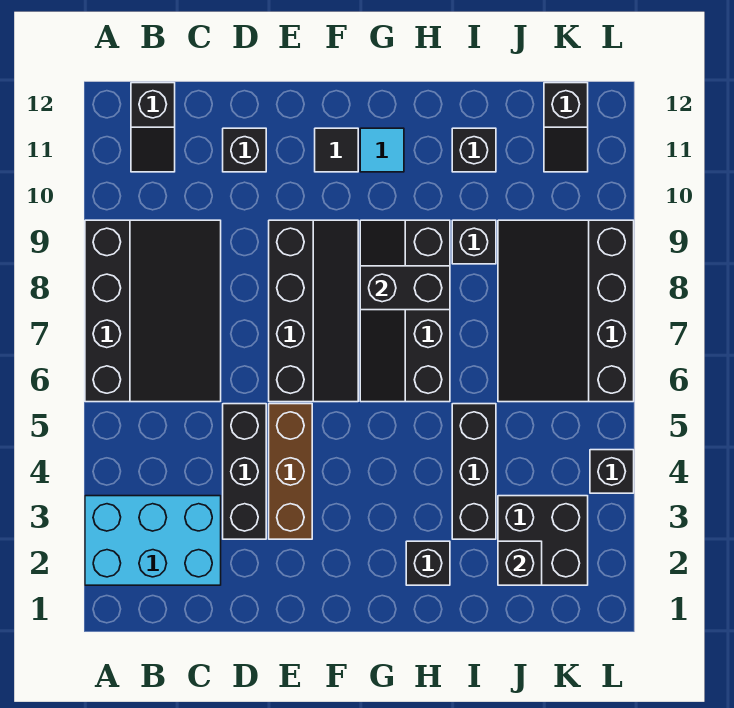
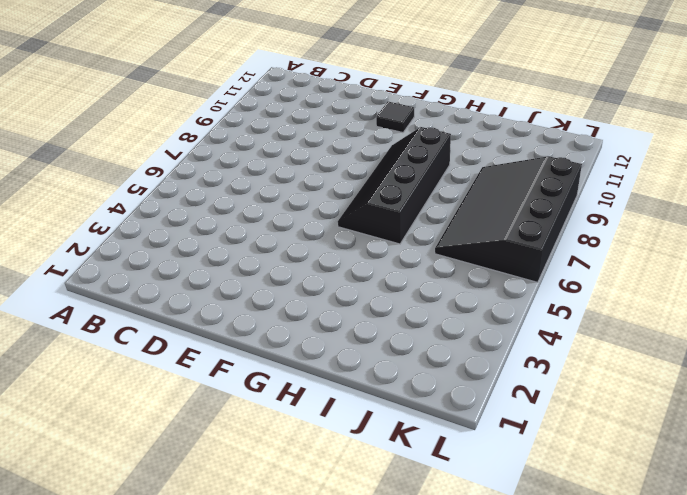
none -> cyan 2x3 brick [85,496,221,585]
none -> black 3x4 slope [85,220,221,402]
none -> black 1x2 slope [131,83,175,172]

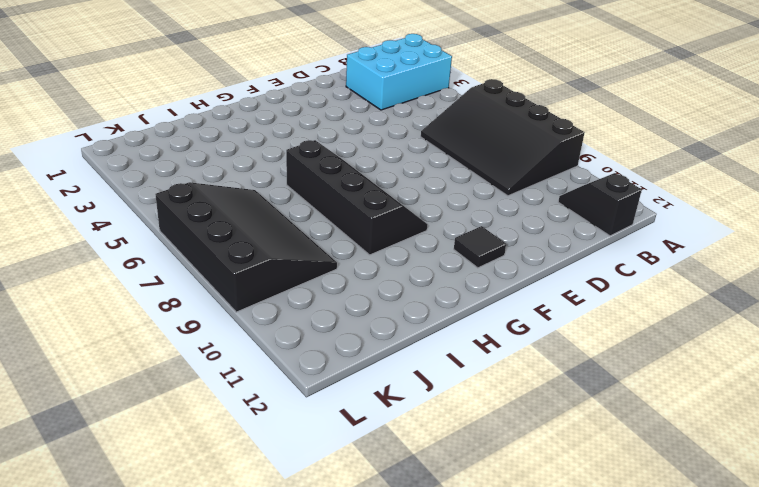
none -> black 1x3 brick [223,404,266,539]
none -> black 1x1 brick [223,128,266,172]
none -> brown 1x3 brick [269,404,312,539]

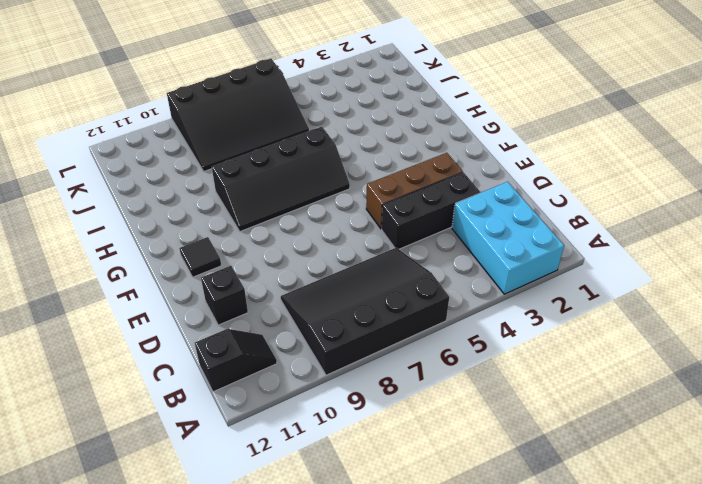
none -> black 2x4 slope [269,220,358,402]
none -> cyan 1x1 tile [360,128,404,172]
none -> black 1x1 brick [406,541,450,585]

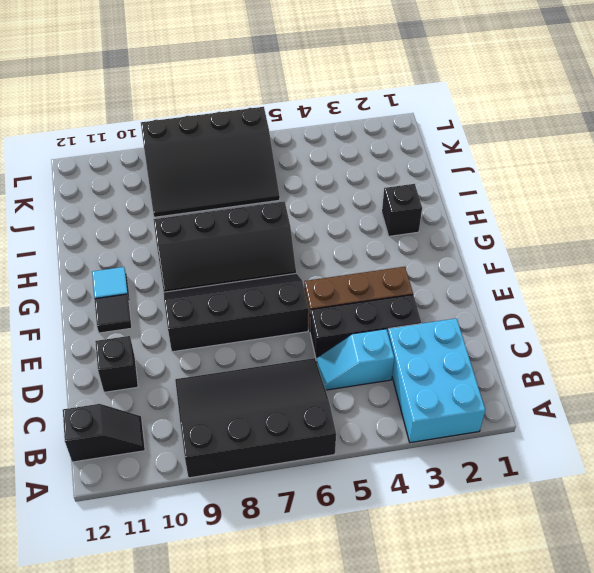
cyan 1x2 slope [317,329,394,390] -> none
none -> black 1x3 brick [452,404,496,539]
none -> black 1x1 brick [452,220,496,264]
none -> black 1x1 brick [452,128,496,172]

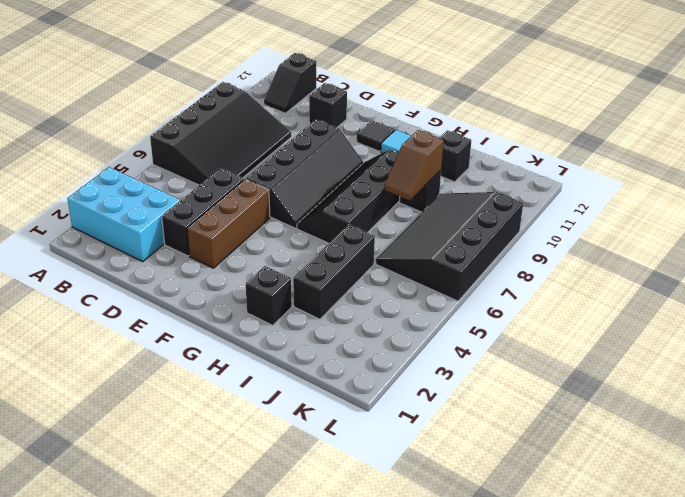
brown 1x2 slope [384,130,444,201] -> none
none -> black 2x2 brick [498,496,588,585]
none -> black 1x2 slope [544,83,588,172]
none -> black 1x1 brick [590,450,634,493]

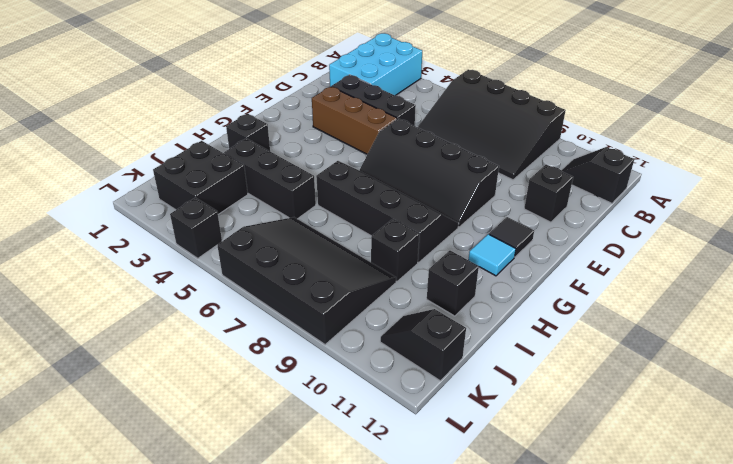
none -> black 1x2 brick [360,266,450,310]
none -> black 1x1 brick [498,541,542,585]

